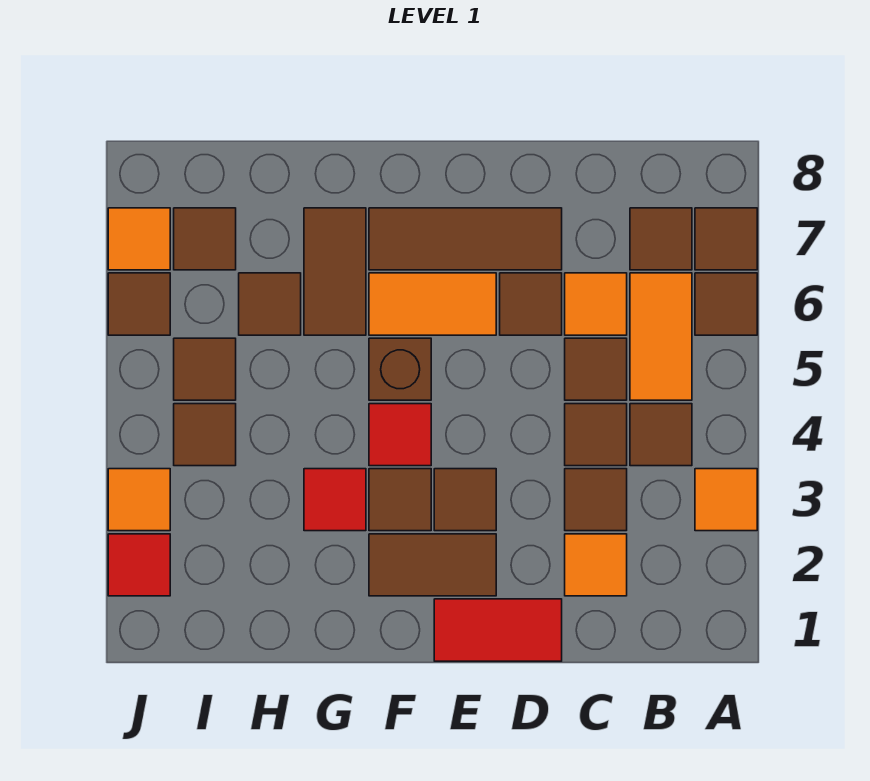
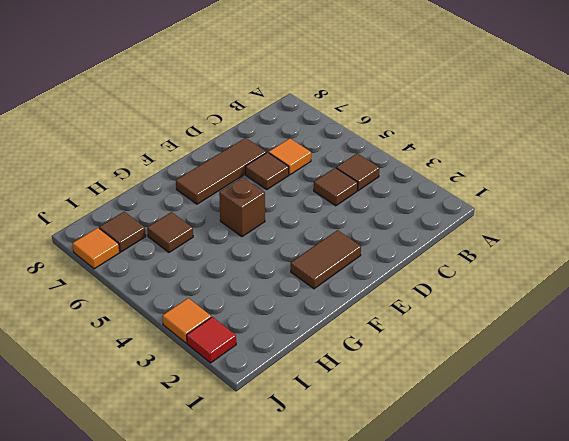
none -> orange 1x1 tile [695,469,757,531]
none -> brown 1x1 tile [695,273,757,335]
none -> brown 1x1 tile [695,208,757,270]
none -> orange 1x2 tile [630,273,692,400]

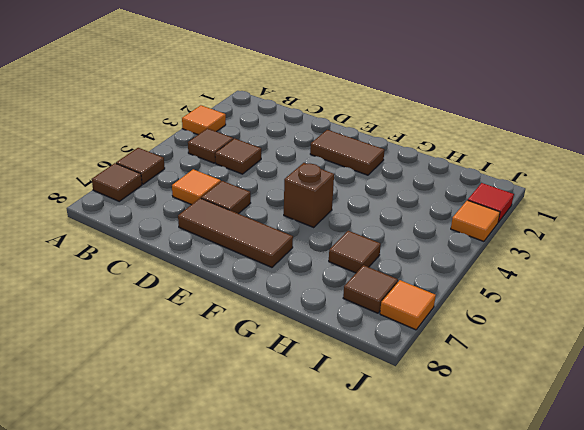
none -> orange 1x2 tile [630,273,692,400]
none -> brown 1x1 tile [630,208,692,270]
none -> orange 1x1 tile [565,534,627,596]
none -> brown 1x1 tile [565,469,627,531]

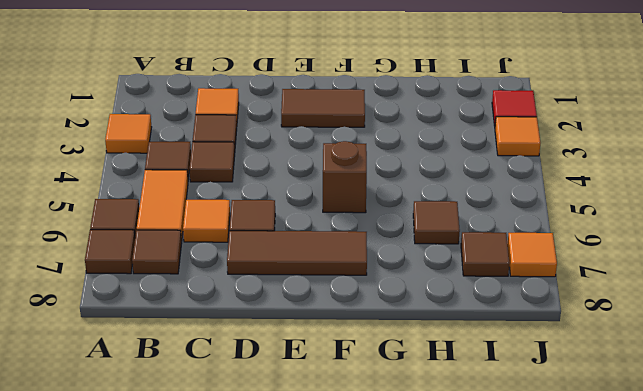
none -> brown 1x1 tile [565,338,627,400]
none -> red 1x2 tile [434,599,562,661]
none -> brown 1x1 tile [434,469,496,531]
none -> orange 1x2 tile [369,273,496,335]

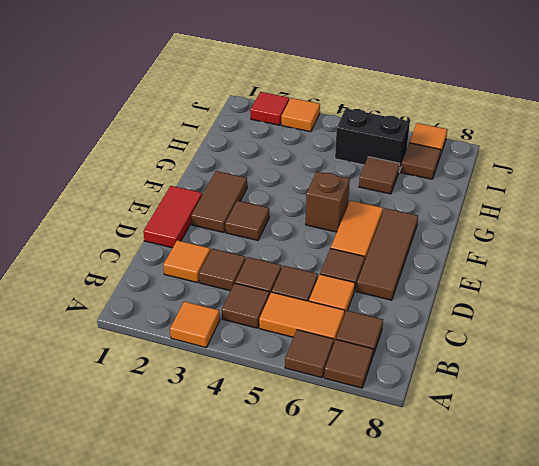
black 1x2 brick [335,109,410,171] -> brown 1x1 tile [174,338,236,400]
none -> brown 1x1 tile [369,469,431,531]
none -> red 1x1 tile [369,404,431,466]
none -> red 1x1 tile [304,469,366,531]
none -> brown 1x2 tile [304,208,366,335]

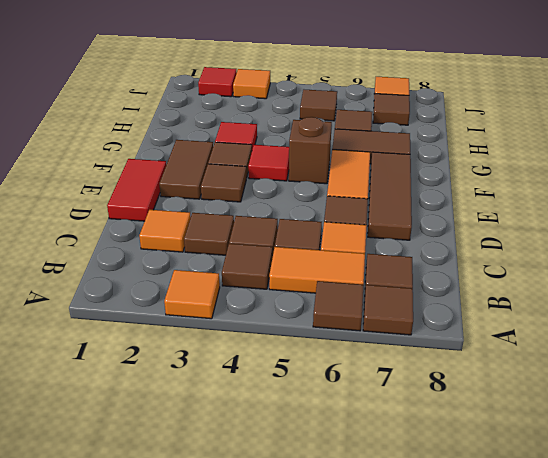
none -> brown 1x1 tile [174,404,236,466]
none -> brown 1x1 tile [108,273,170,335]

